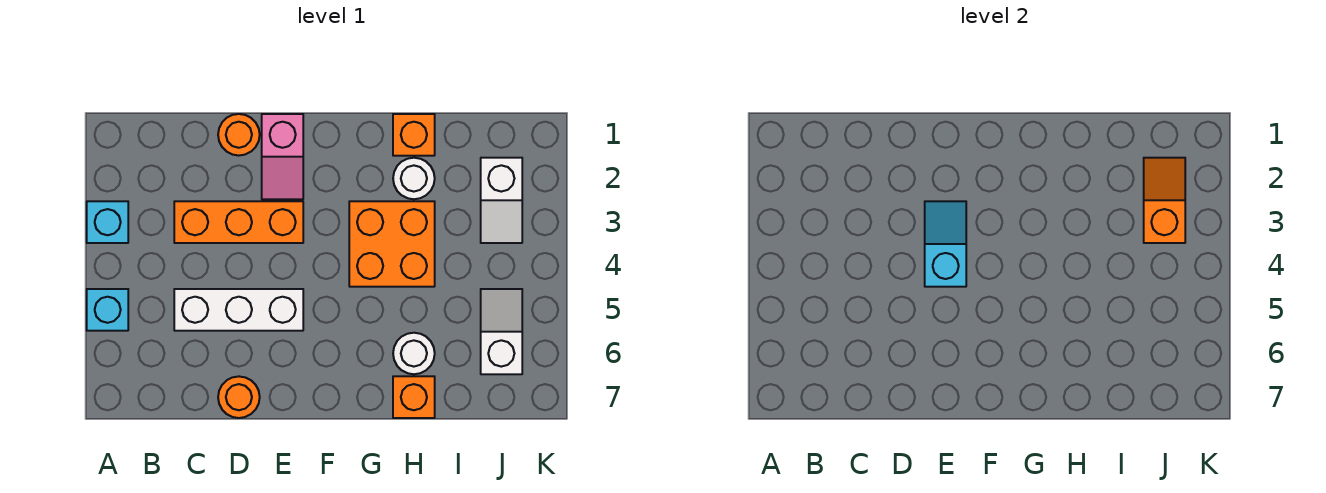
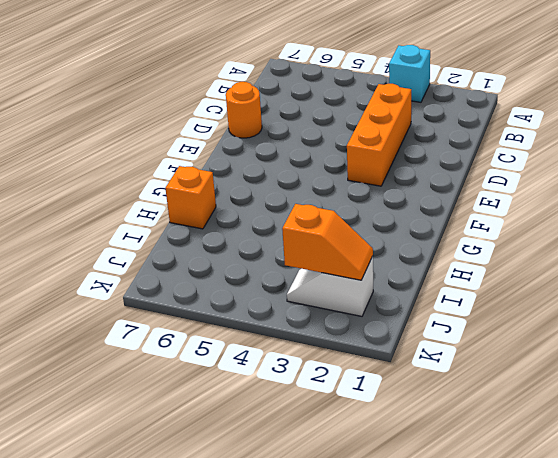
none -> cyan 1x1 brick [87,289,128,331]
none -> white 1x3 brick [174,289,303,331]
none -> orange 1x1 round brick [218,114,260,156]

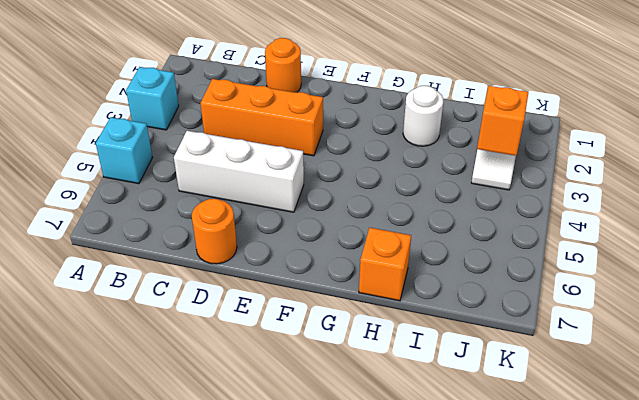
none -> pink 1x2 slope [262,114,303,199]
none -> orange 2x2 brick [349,201,435,287]
none -> orange 1x1 brick [393,114,435,156]

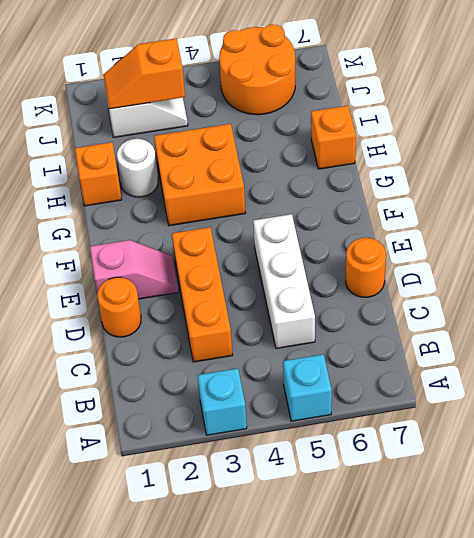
orange 2x2 round brick [219,24,295,115] -> white 1x2 slope [481,289,522,374]
none -> white 1x1 round brick [393,333,435,374]
none -> cyan 1x2 slope [925,201,966,287]

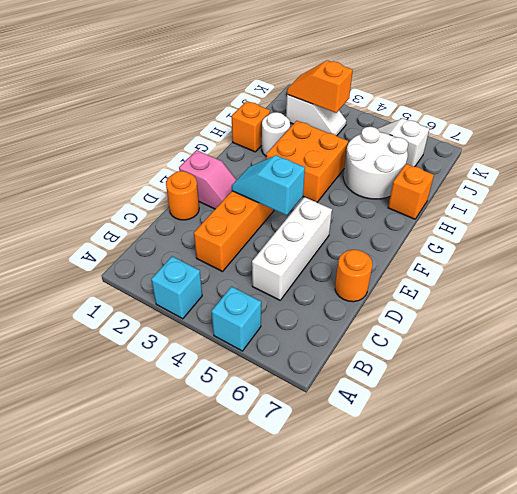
white 2x2 round brick [343,127,408,199] -> white 1x1 round brick [393,333,435,374]

